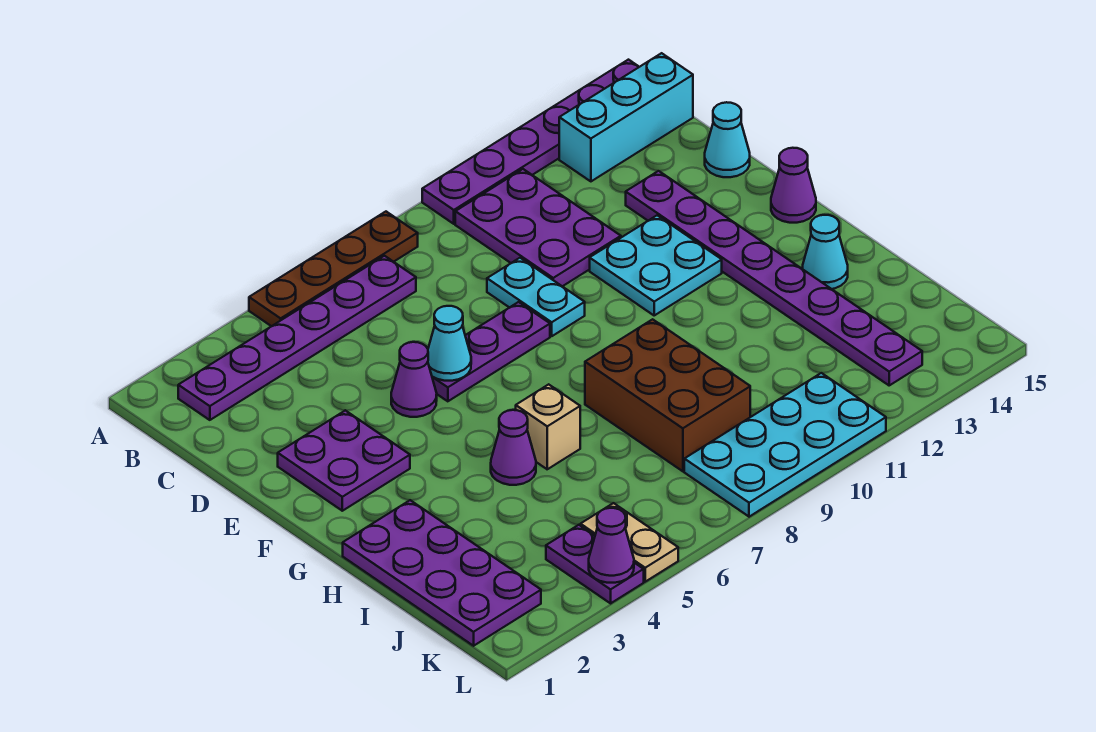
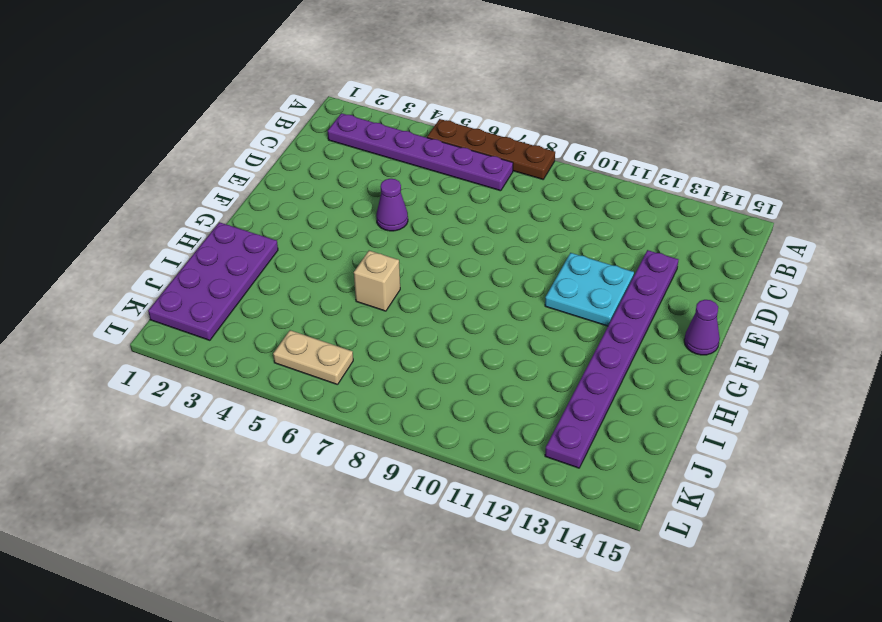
tan 1x2 plate [273,330,353,385] -> tan 1x2 plate turned to [581,503,678,582]
none -> purple 1x6 plate [422,60,639,224]
none -> purple 2x3 plate [455,169,621,286]
none -> cyan 1x3 brick [559,53,693,181]

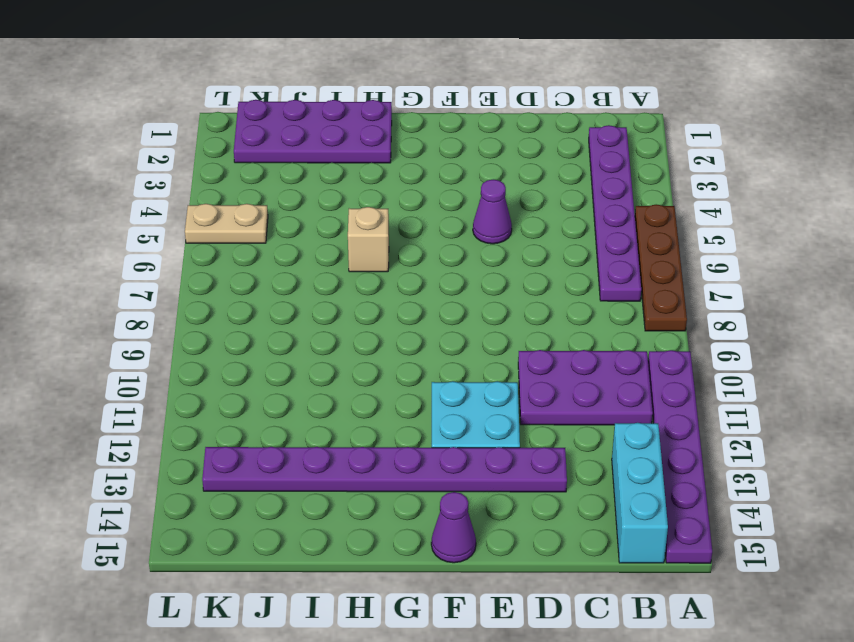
none -> cyan 1x2 plate [487,258,585,336]
none -> cyan 1x1 cone [705,102,750,177]
none -> purple 2x2 plate [278,410,410,511]

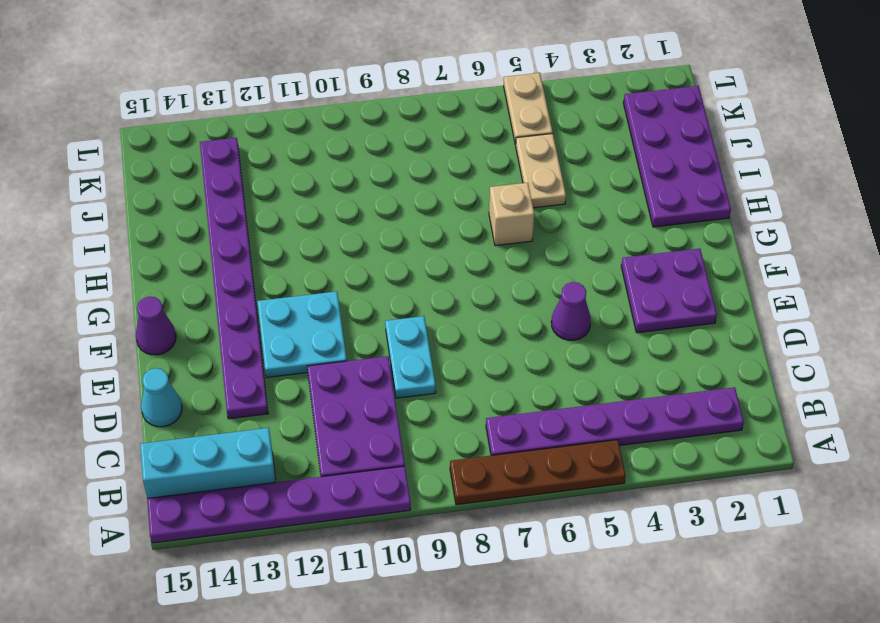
tan 1x2 plate [516,134,566,208] -> none
none -> purple 1x3 plate [432,302,550,401]
none -> purple 1x1 cone [491,410,536,485]
none -> brown 2x3 brick [585,319,750,471]

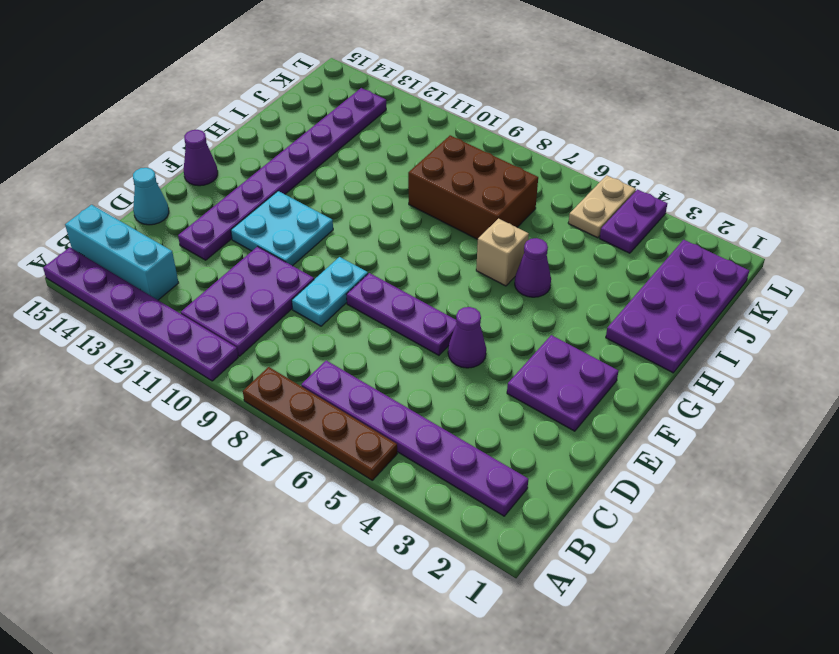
brown 2x3 brick [408,135,538,239] -> brown 2x3 brick turned to [585,319,750,471]
none -> cyan 1x1 cone [803,215,848,289]
none -> cyan 2x4 plate [684,373,886,517]
none -> cyan 1x1 cone [428,306,471,381]

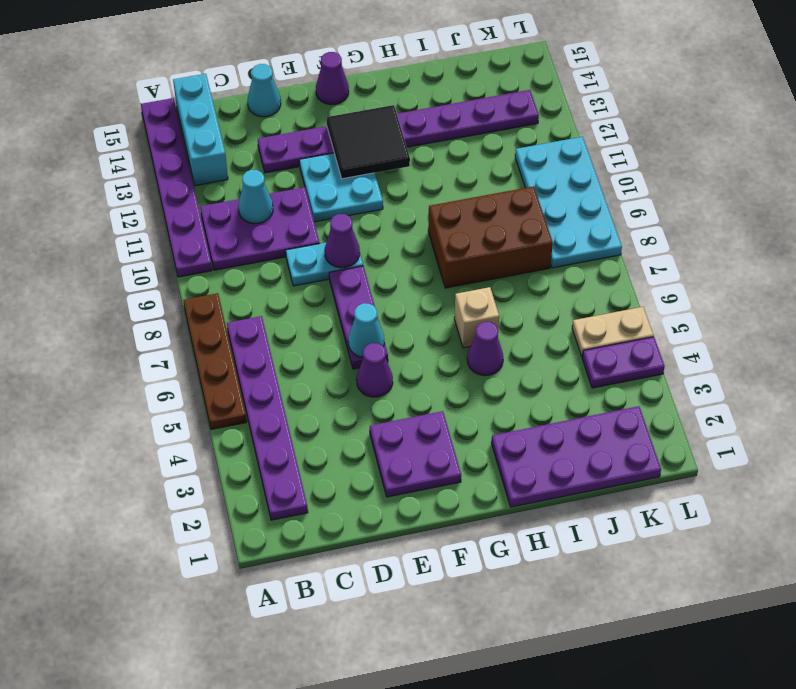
cyan 1x1 cone [238,170,273,223] -> cyan 1x1 cone moved to [803,215,848,289]
purple 1x1 cone [325,214,360,268] -> purple 1x1 cone moved to [589,508,634,583]
black 2x2 tile [327,105,410,179] -> none

